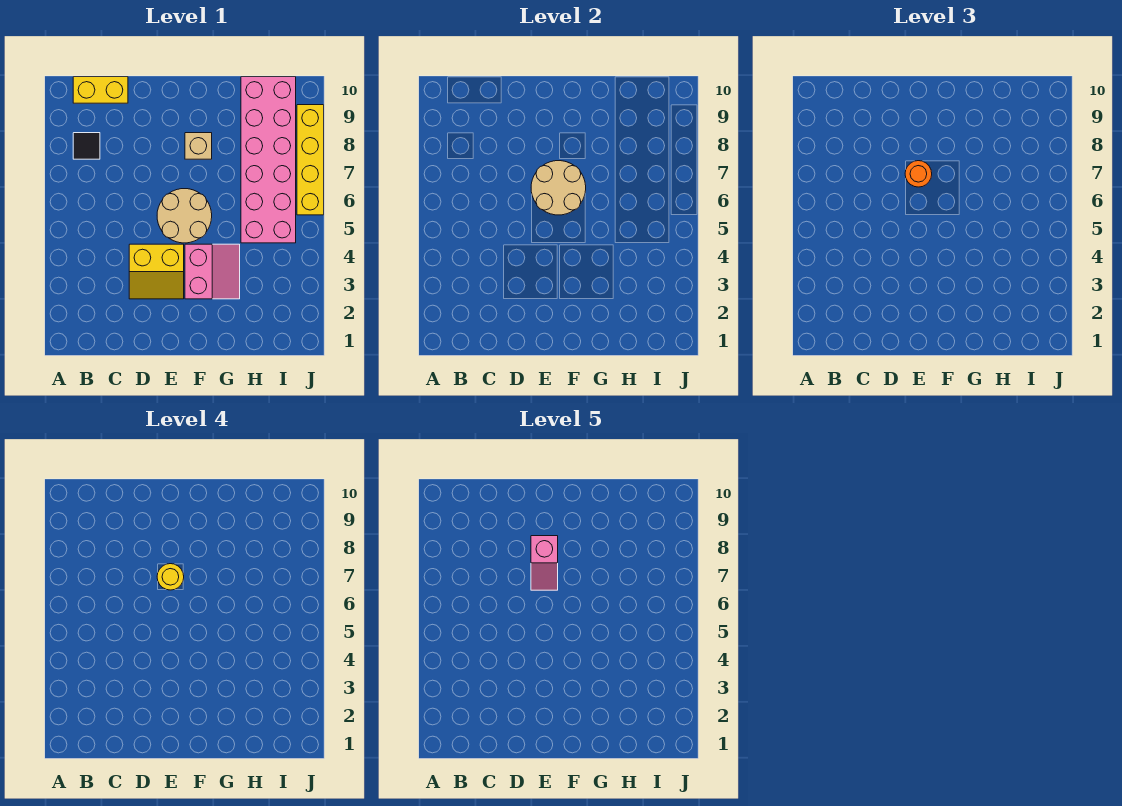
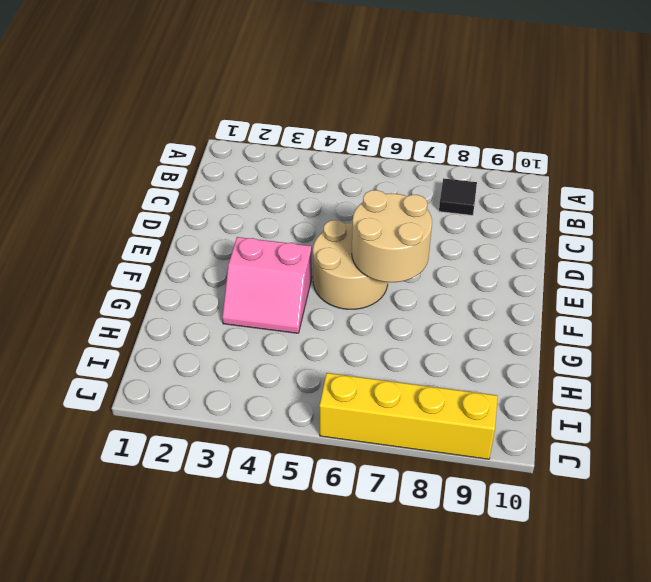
none -> yellow 1x2 brick [73,77,128,103]
none -> yellow 2x2 slope [129,244,184,299]
none -> tan 1x1 brick [185,133,212,159]

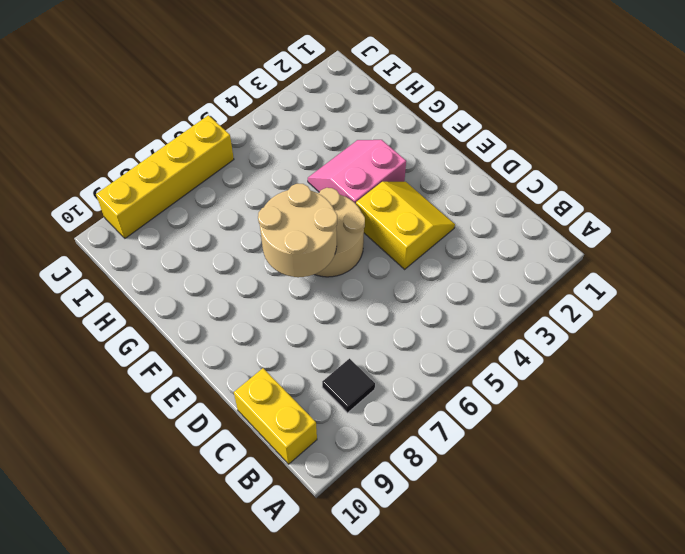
none -> tan 1x1 brick [185,133,212,159]
none -> pink 2x6 brick [241,77,296,243]
none -> orange 1x1 round brick [905,161,932,187]

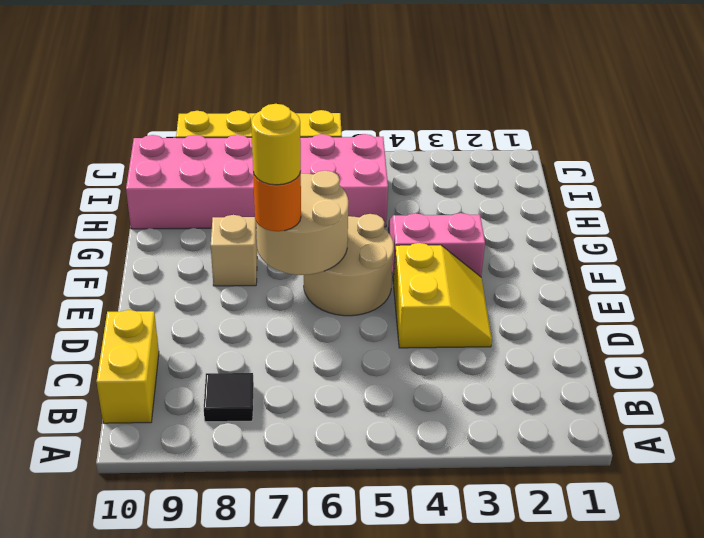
none -> pink 1x2 slope [531,536,558,590]

